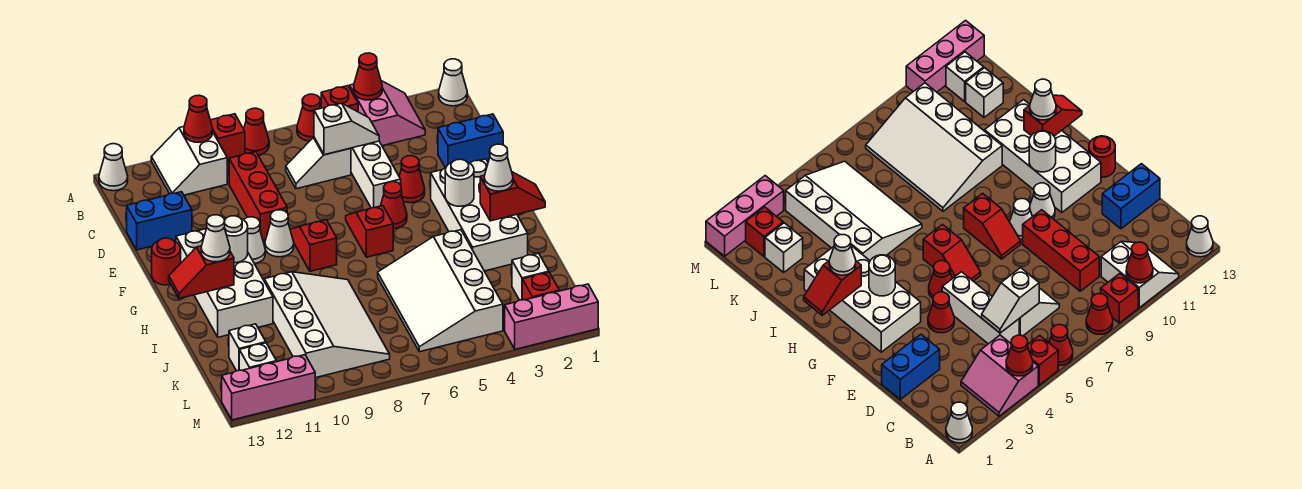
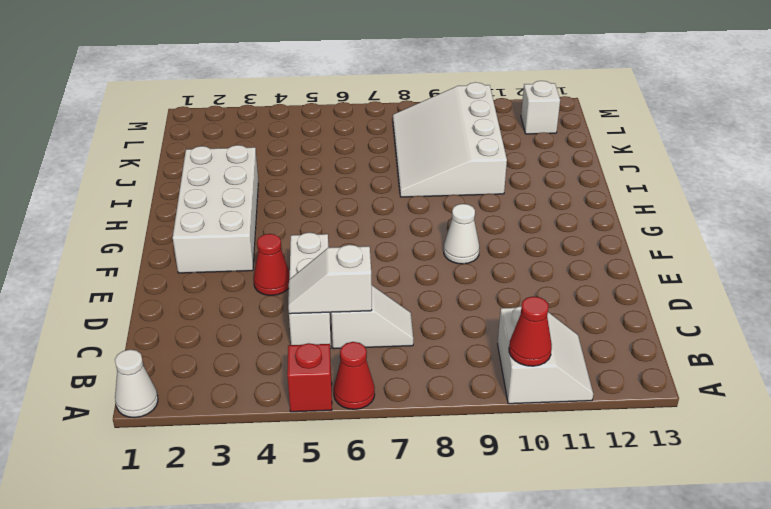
none -> pink 2x2 slope [350,81,425,146]
none -> red 1x1 cone [244,108,269,155]
none -> red 1x1 brick [210,114,245,163]
none -> white 1x1 cone [99,144,128,191]

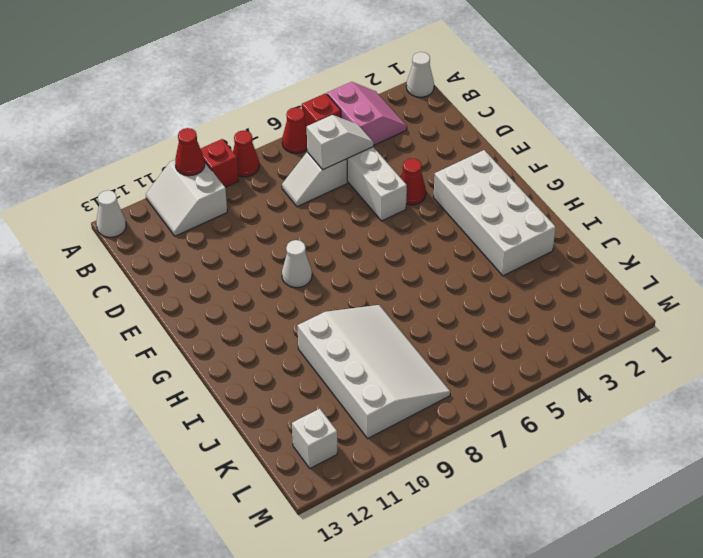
none -> red 1x3 brick [229,152,287,240]
none -> blue 1x2 brick [438,114,503,168]
none -> blue 1x2 brick [127,192,192,250]
none -> red 1x1 cone [381,182,407,229]

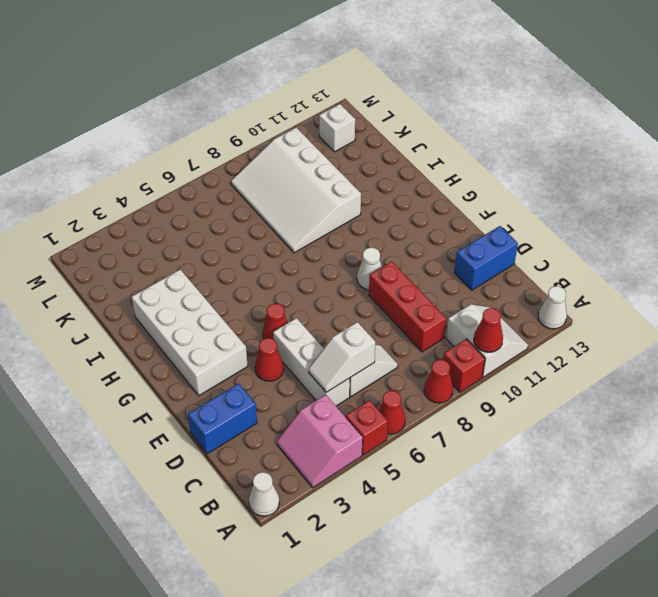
none -> red 1x2 slope [346,206,393,257]
none -> red 1x2 slope [290,220,337,271]
none -> white 1x1 cone [244,217,265,264]
none -> white 2x4 brick [176,229,273,337]

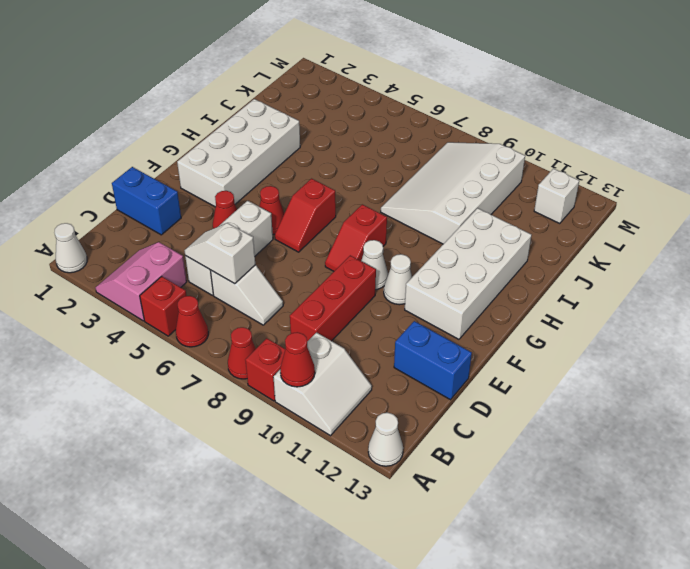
none -> red 1x1 round brick [152,238,181,285]
none -> white 3x4 slope [378,230,503,352]
none -> white 1x1 brick [512,253,549,300]
none -> white 1x1 brick [229,324,266,371]

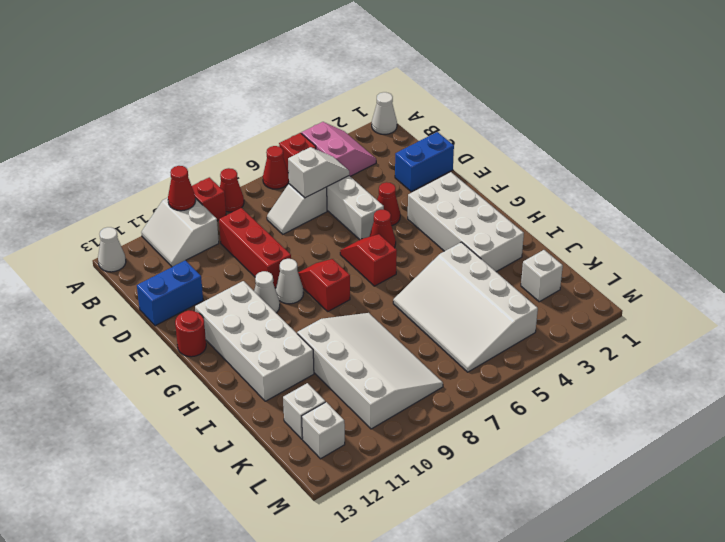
none -> red 1x1 brick [522,272,559,300]
none -> pink 1x3 brick [505,284,598,349]
none -> pink 1x3 brick [222,355,315,420]
none -> red 1x1 cone [354,53,382,100]

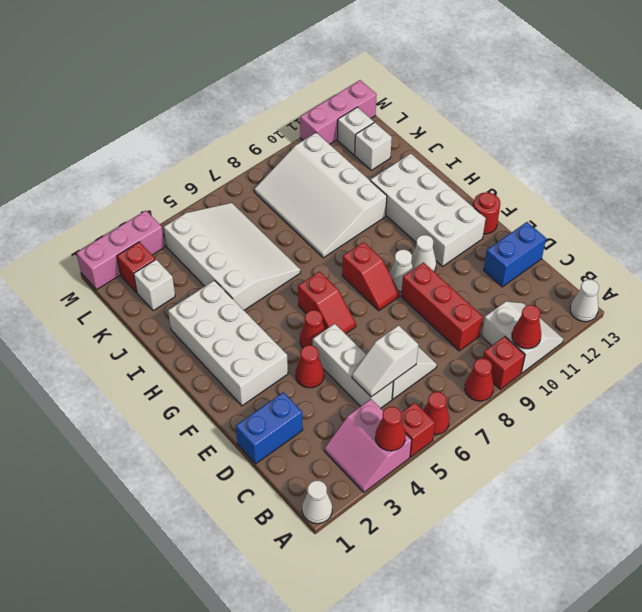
none -> white 1x1 round brick [445,159,474,206]
none -> white 1x1 round brick [224,216,248,263]
none -> red 1x2 slope [480,172,545,221]
none -> red 1x2 slope [169,246,234,299]

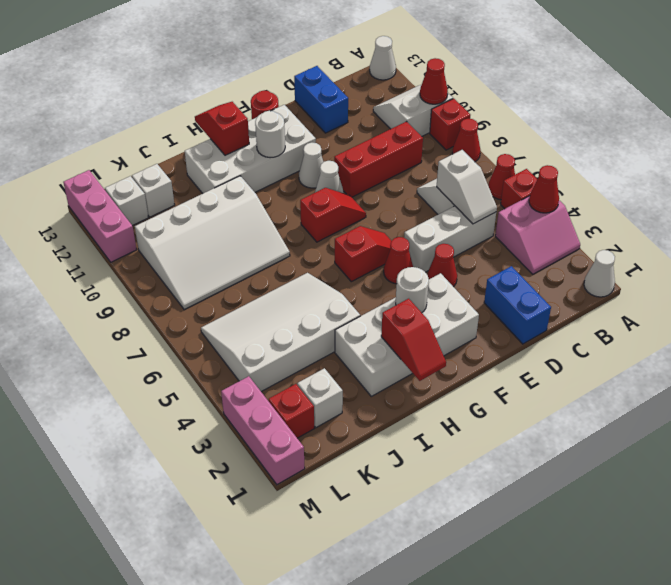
none -> white 1x1 cone [484,144,513,191]
none -> white 1x1 cone [201,215,230,262]

